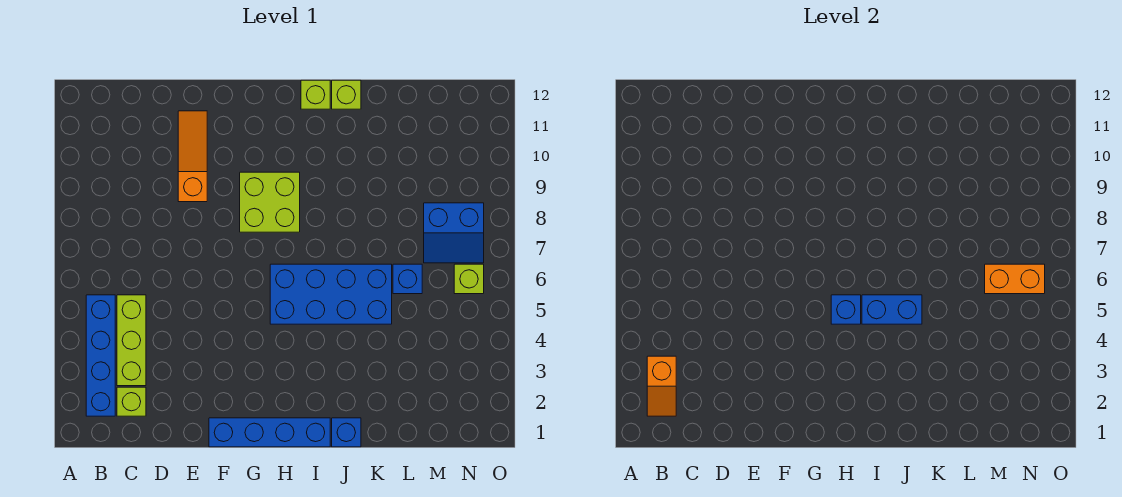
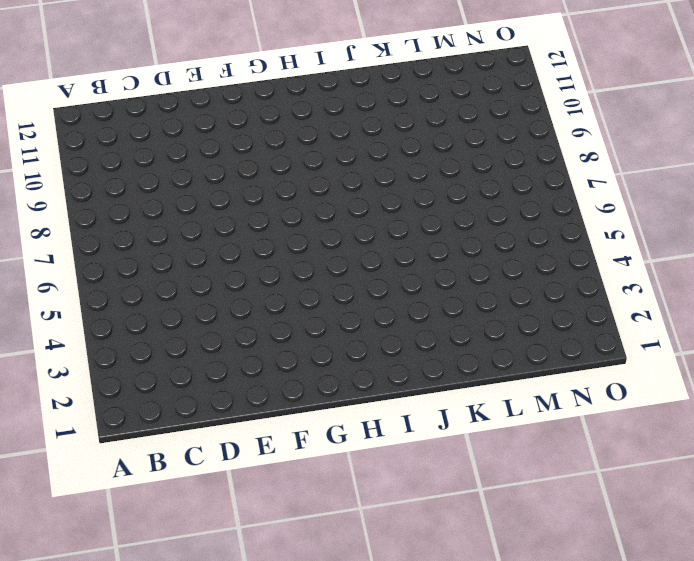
none -> blue 1x4 brick [86,295,115,416]
none -> lime 1x1 brick [117,387,146,416]
none -> lime 1x3 brick [117,295,146,386]

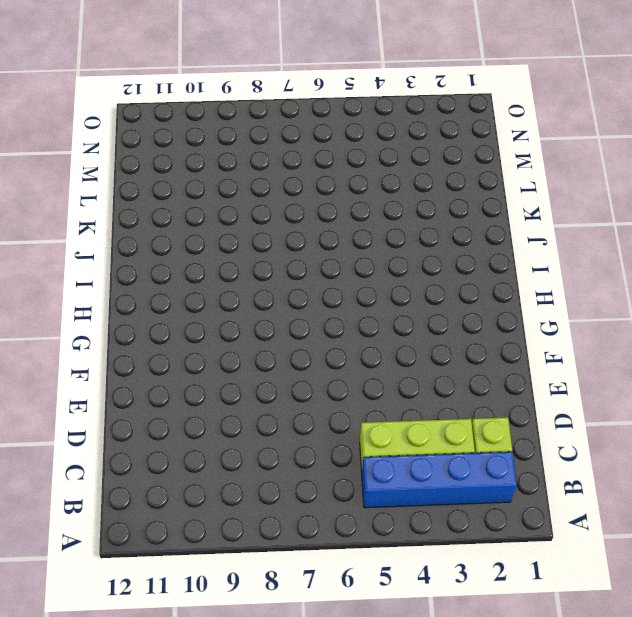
none -> orange 1x3 slope [178,111,207,202]
none -> blue 1x4 brick [209,418,330,447]
none -> lime 2x2 brick [240,172,300,232]

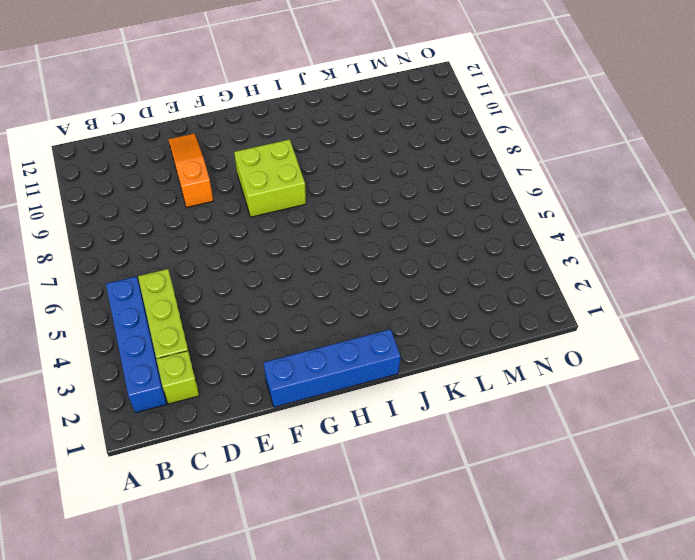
none -> blue 2x4 brick [270,264,392,324]
none -> lime 1x1 brick [301,80,330,109]
none -> blue 1x1 brick [332,418,361,447]

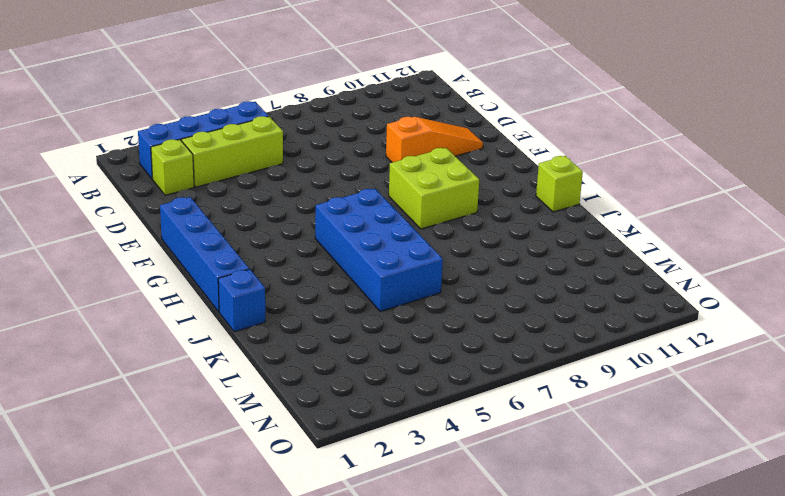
none -> lime 1x1 brick [332,80,361,109]
none -> blue 1x1 brick [393,264,422,294]
none -> blue 2x2 slope [424,203,484,263]

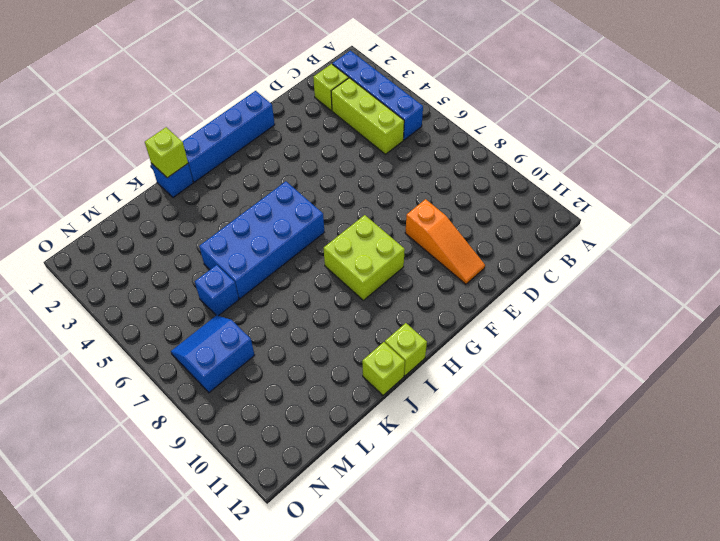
lime 1x1 brick [145,127,188,178] -> lime 1x1 brick moved to [454,264,484,294]
none -> orange 1x2 slope [647,356,676,416]
none -> blue 1x1 brick [831,295,861,324]
none -> blue 1x2 brick [862,295,922,324]

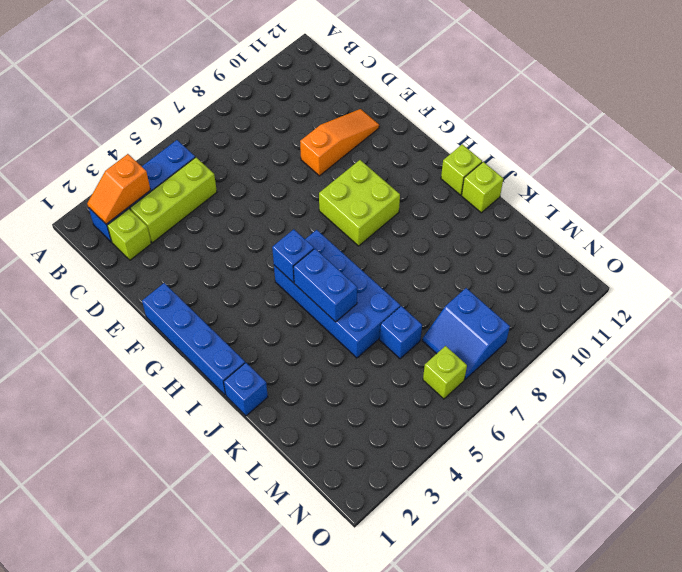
none -> orange 1x2 brick [985,264,1045,294]

